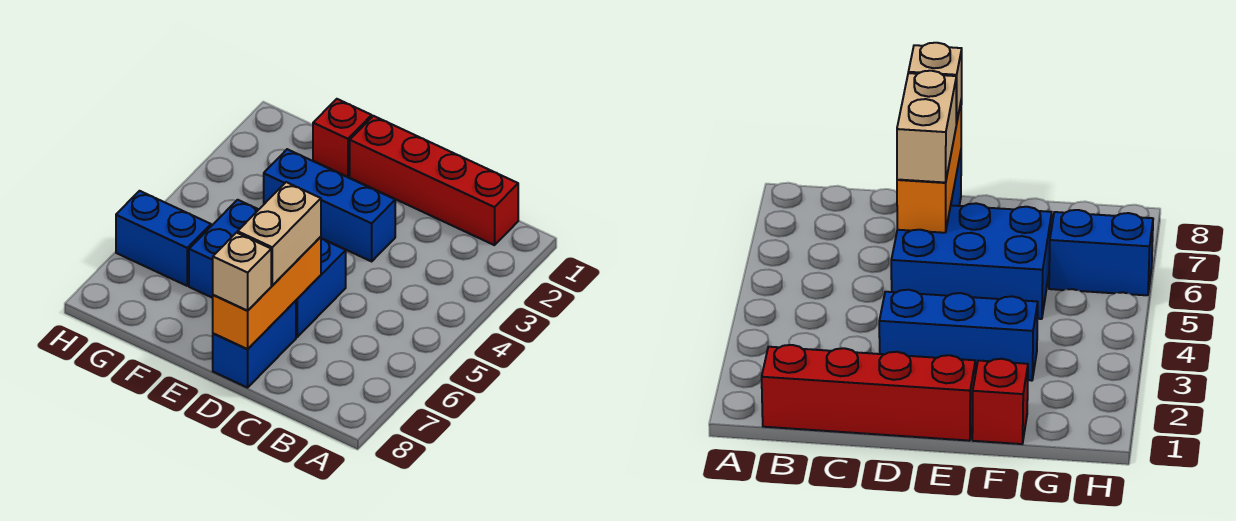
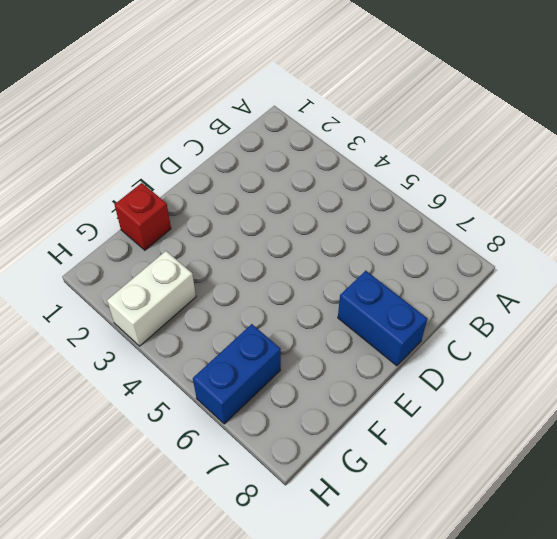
white 1x2 brick [107,251,196,346] -> none
none -> red 1x4 brick [350,116,518,245]
none -> blue 1x3 brick [264,149,395,261]

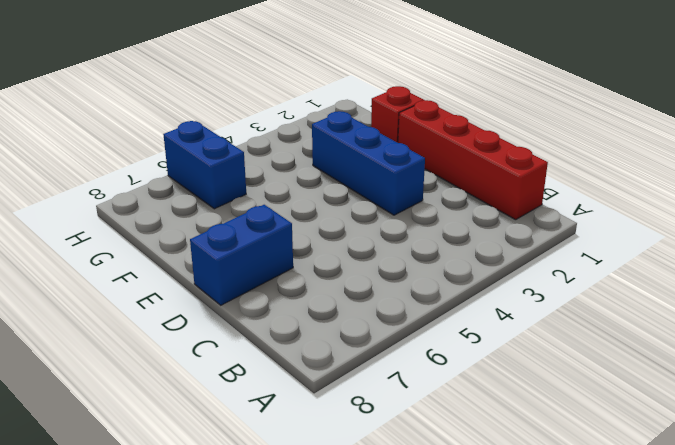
none -> blue 2x3 brick [189,200,346,337]
none -> orange 1x3 brick [213,237,321,349]

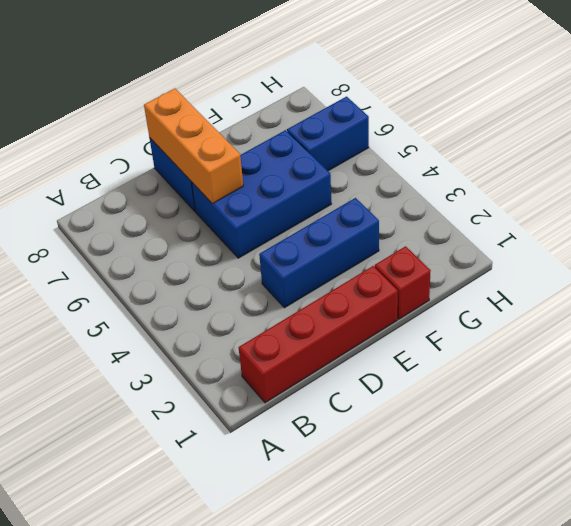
none -> tan 1x2 brick [238,182,321,285]
none -> tan 1x1 brick [213,233,271,311]

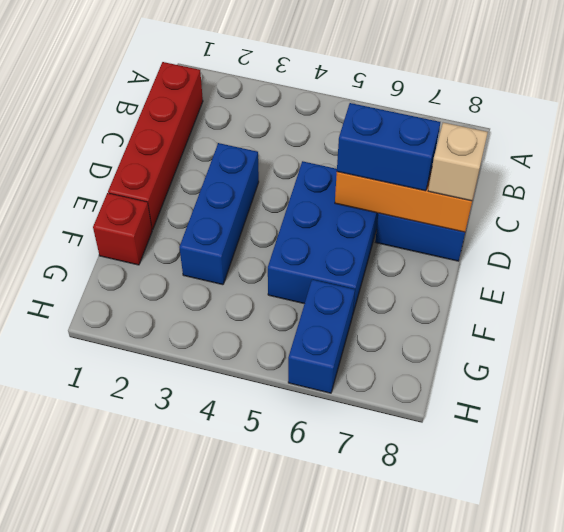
blue 1x2 brick [337,103,440,191] -> tan 1x2 brick [238,182,321,285]

